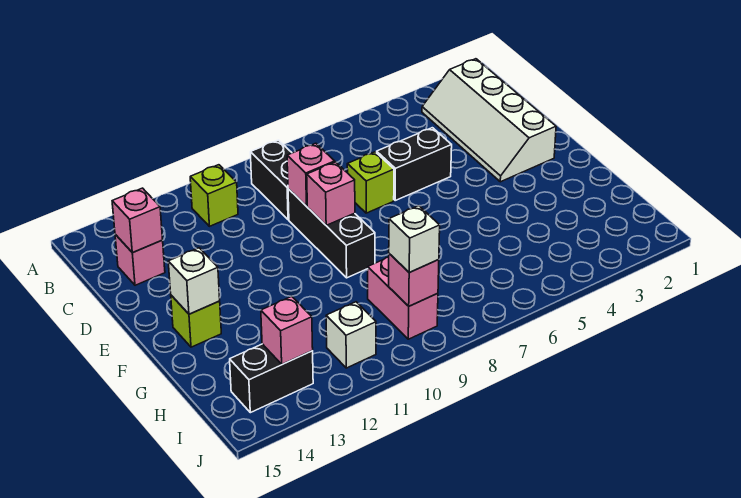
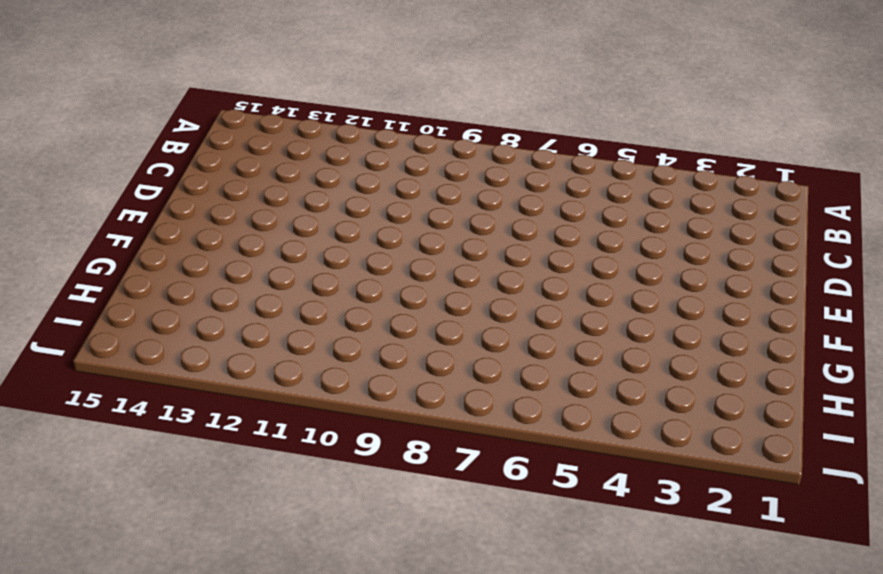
none -> white 2x4 slope [422,59,556,182]
none -> black 1x2 brick [250,140,292,220]
none -> lime 1x1 brick [190,165,238,226]

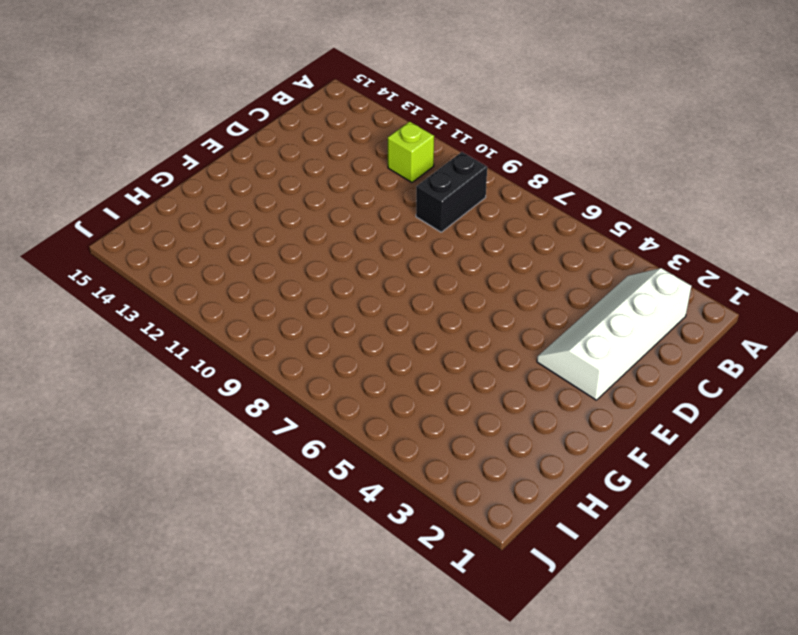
none -> pink 1x1 brick [115,234,165,285]
none -> black 1x2 brick [377,128,452,200]
none -> lime 1x1 brick [347,152,394,213]

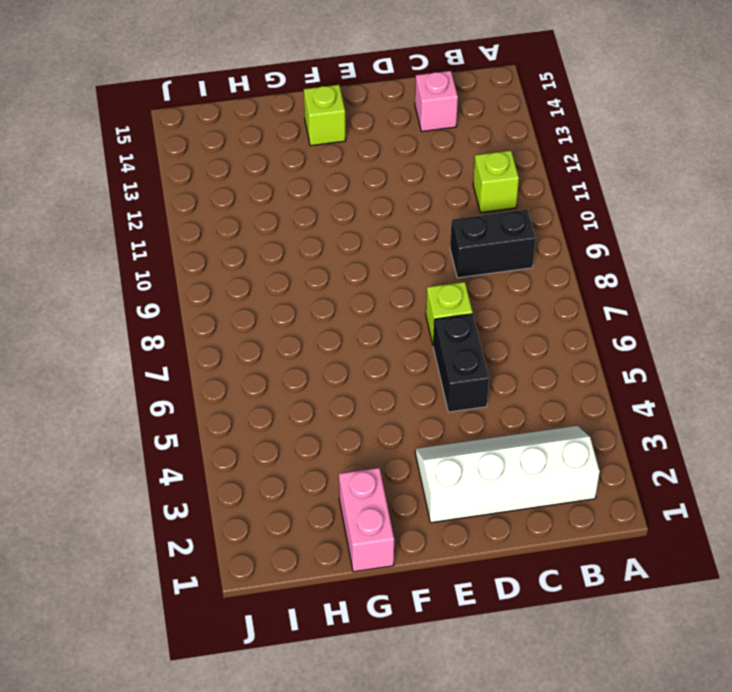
pink 1x2 brick [339,468,394,572] -> pink 1x2 brick turned to [368,257,438,339]
none -> black 1x3 brick [288,189,375,278]
none -> white 1x1 brick [326,302,376,368]
none -> black 1x2 brick [230,344,313,413]

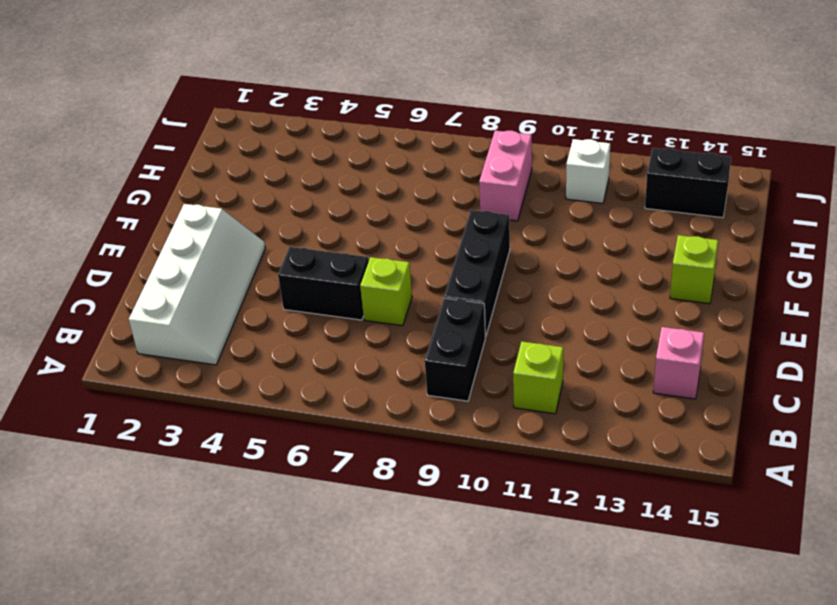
none -> pink 1x1 brick [112,188,163,253]
none -> pink 1x1 brick [287,143,335,206]
none -> pink 1x1 brick [307,162,355,225]

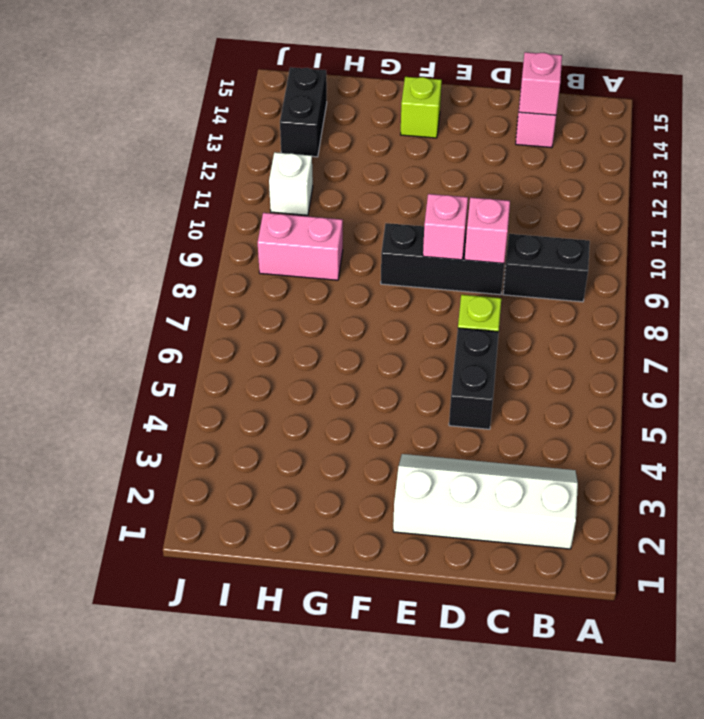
none -> lime 1x1 brick [190,165,238,226]
none -> white 1x1 brick [168,248,220,314]
none -> pink 1x1 brick [389,254,439,306]

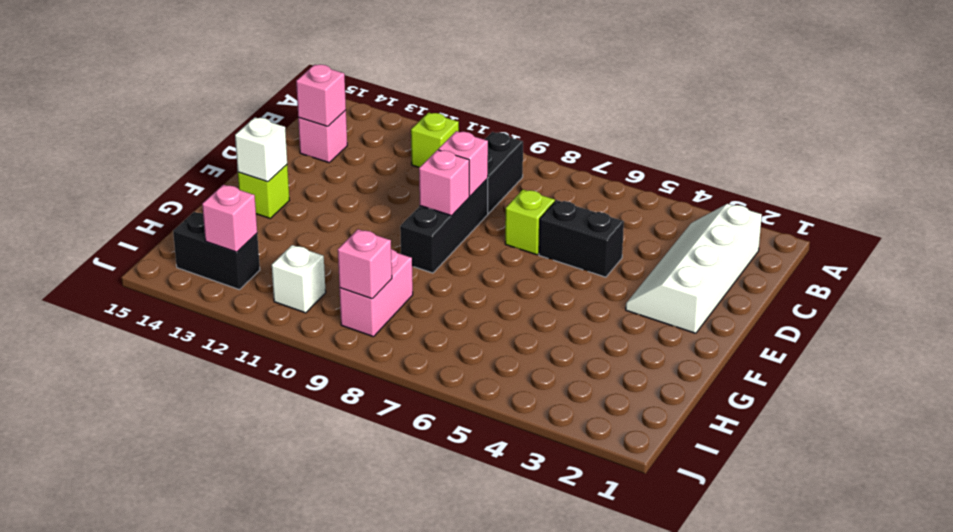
none -> white 1x1 brick [389,206,440,272]

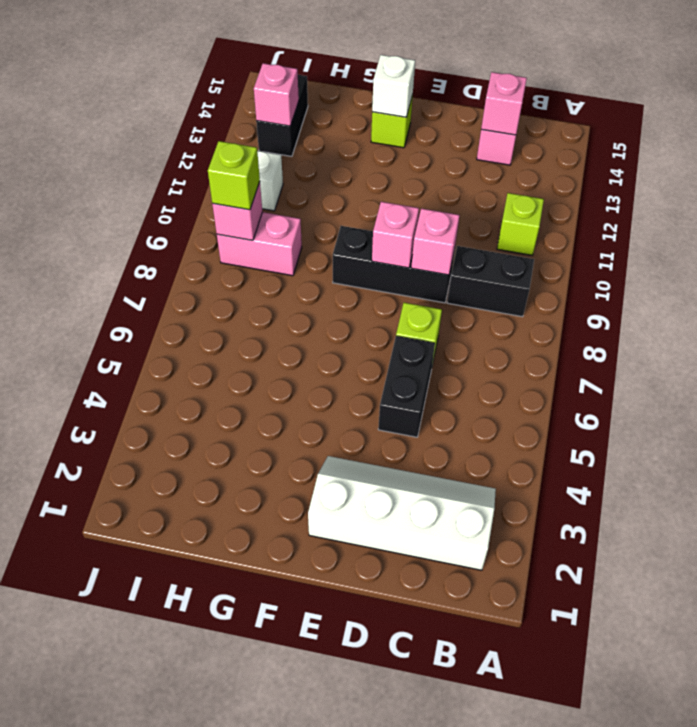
lime 1x1 brick [208,141,260,210] -> white 1x1 brick [389,206,440,272]

